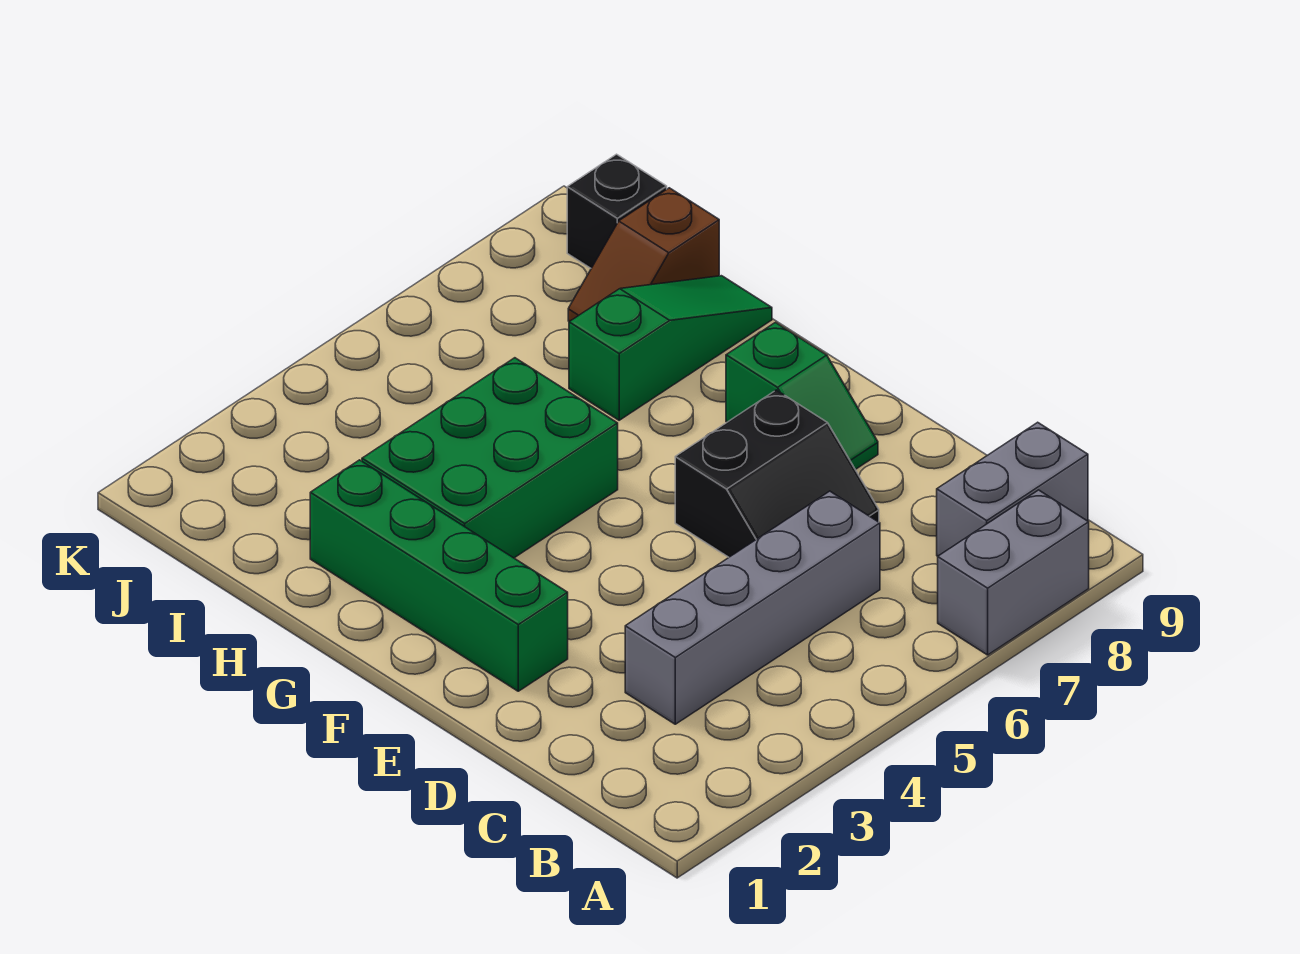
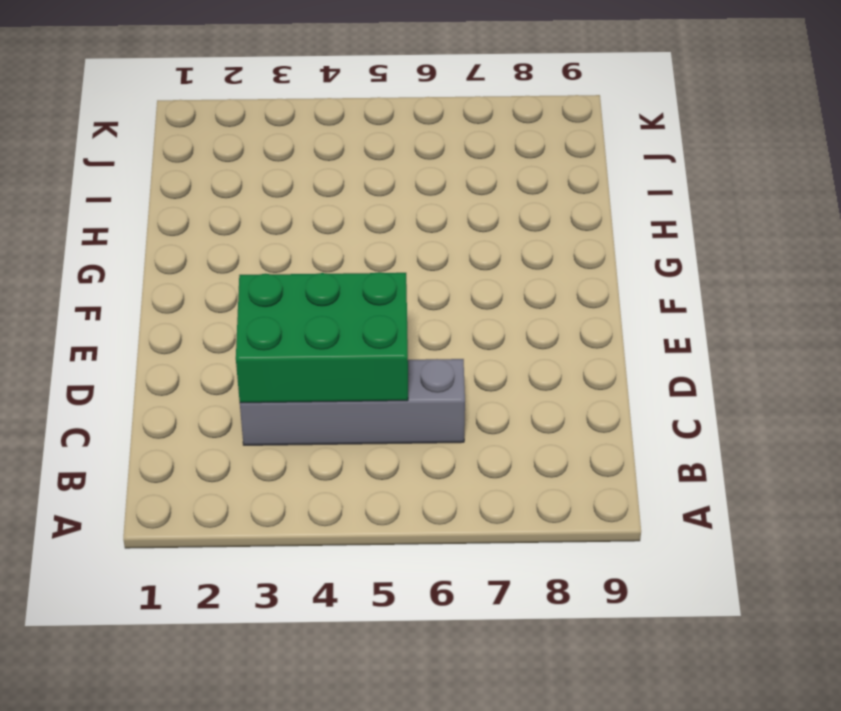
green 2x3 brick [236,272,408,403] -> green 2x3 brick moved to [362,358,618,558]
none -> grey 1x2 brick [938,490,1089,655]
none -> grey 1x2 brick [937,422,1088,556]

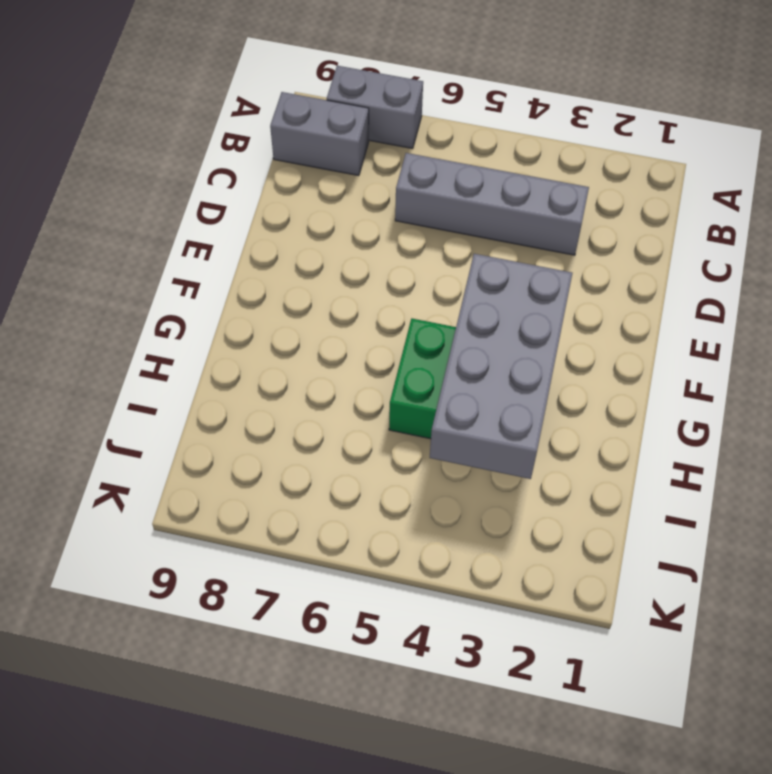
grey 2x4 brick [430,254,572,479] -> none
none -> black 2x2 slope [675,390,879,557]
none -> green 1x4 brick [310,460,568,691]

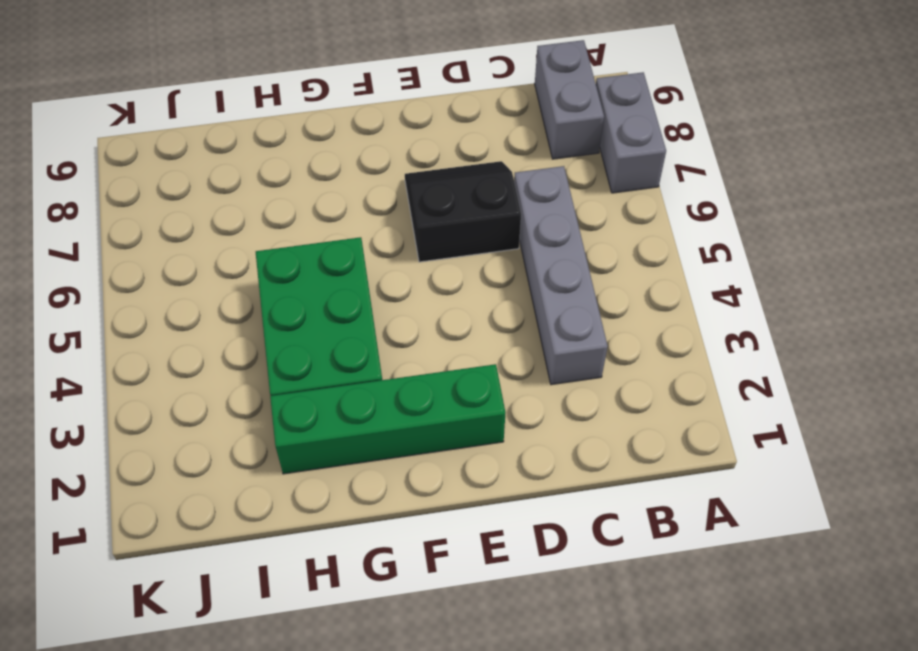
black 2x2 slope [405,161,521,262] -> black 2x2 slope turned to [675,390,879,557]
none -> green 1x2 slope [726,323,878,470]
none -> green 1x3 slope [569,276,772,420]

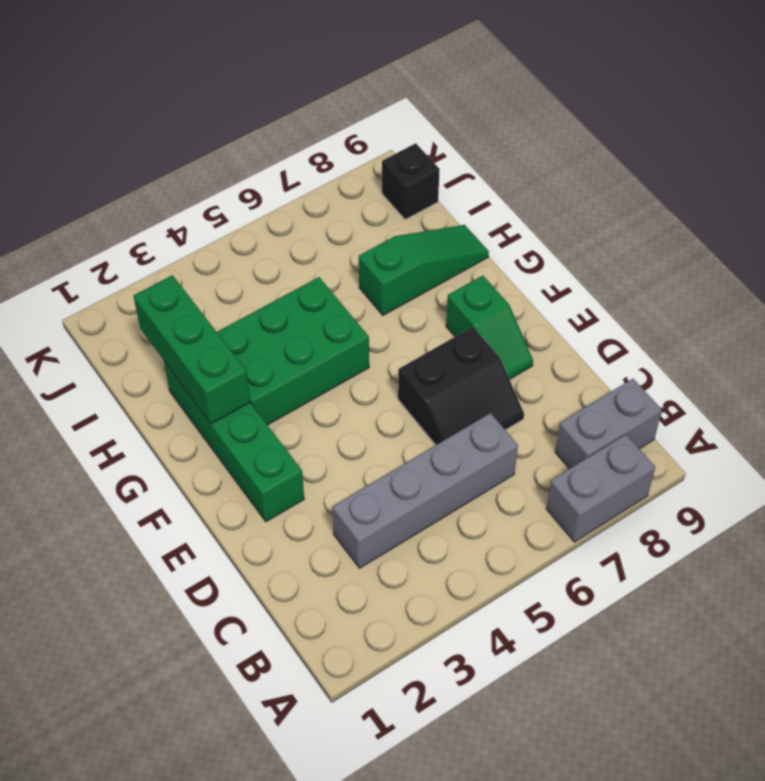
green 1x3 brick [134,275,250,424] -> none
none -> brown 1x2 slope [568,188,719,322]

